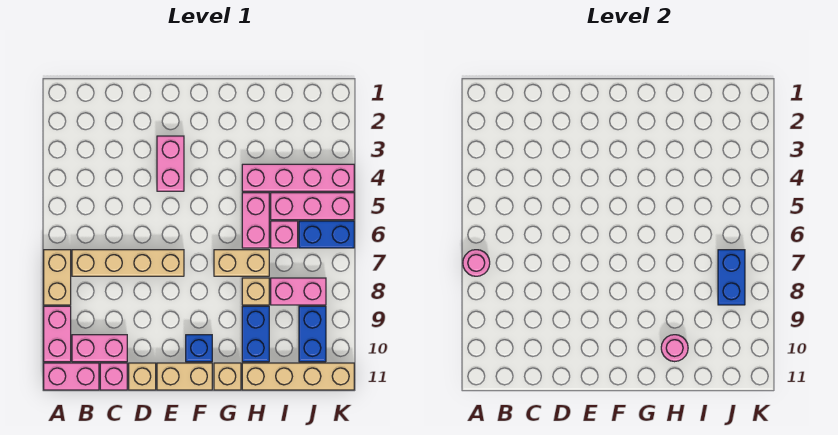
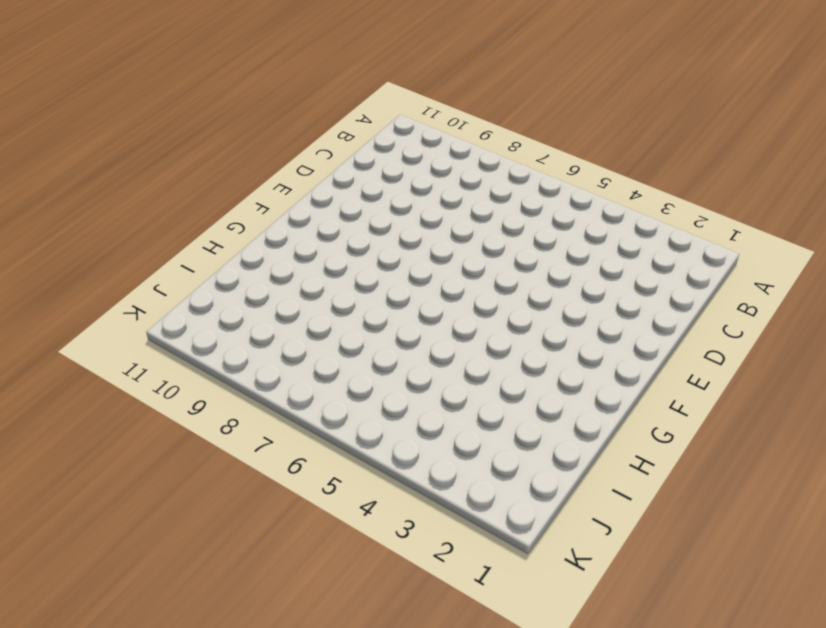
none -> tan 1x2 brick [44,250,71,305]
none -> pink 1x2 brick [44,306,71,362]
none -> pink 1x2 brick [44,363,99,390]

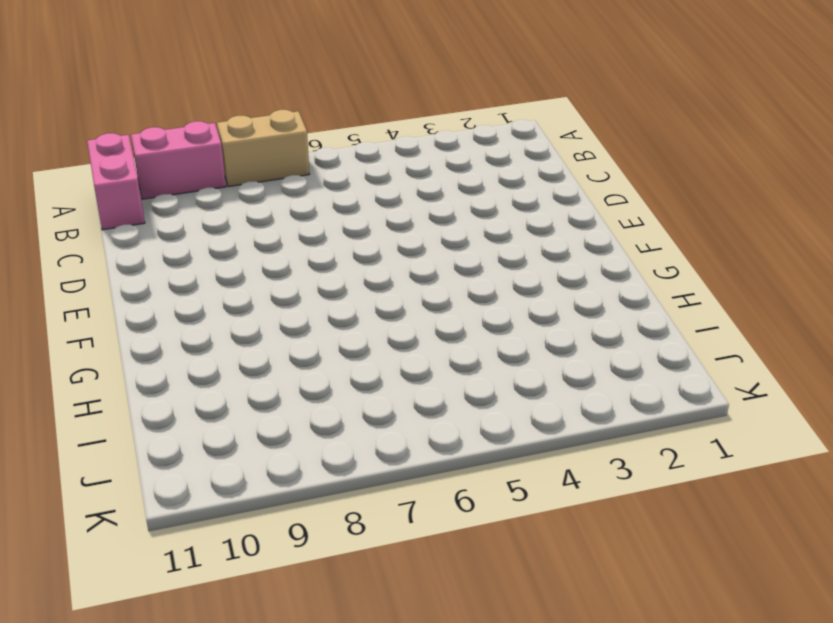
none -> tan 1x4 brick [72,250,184,276]
none -> pink 1x2 brick [72,335,127,362]
none -> pink 1x1 brick [100,363,127,390]

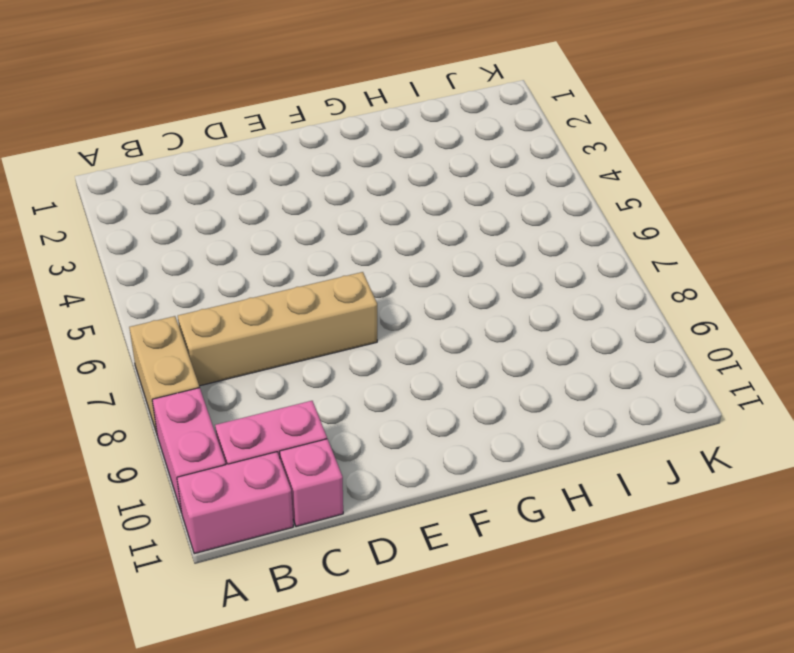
none -> tan 1x1 brick [129,363,156,390]
none -> pink 1x2 brick [157,136,184,191]
none -> tan 1x2 brick [157,363,212,390]

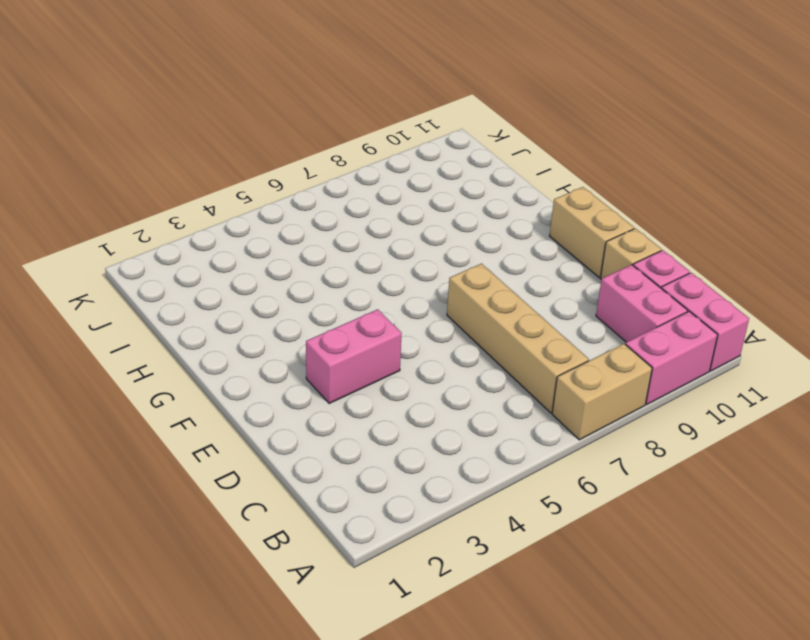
none -> blue 1x1 brick [186,335,212,362]
none -> tan 1x2 brick [214,250,269,276]
none -> tan 1x1 brick [214,363,241,390]

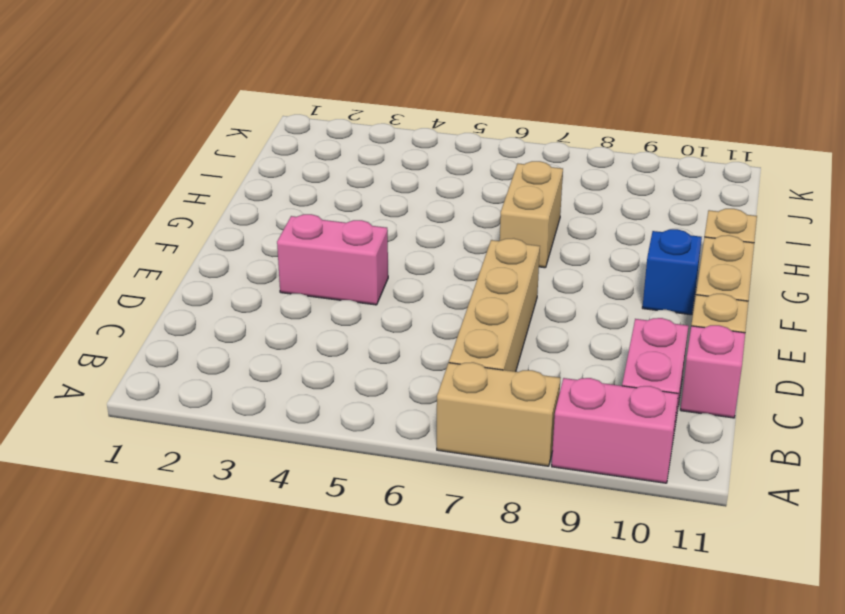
none -> pink 1x2 brick [44,363,99,390]
none -> pink 1x4 brick [242,164,354,191]
none -> pink 1x2 brick [242,193,269,248]

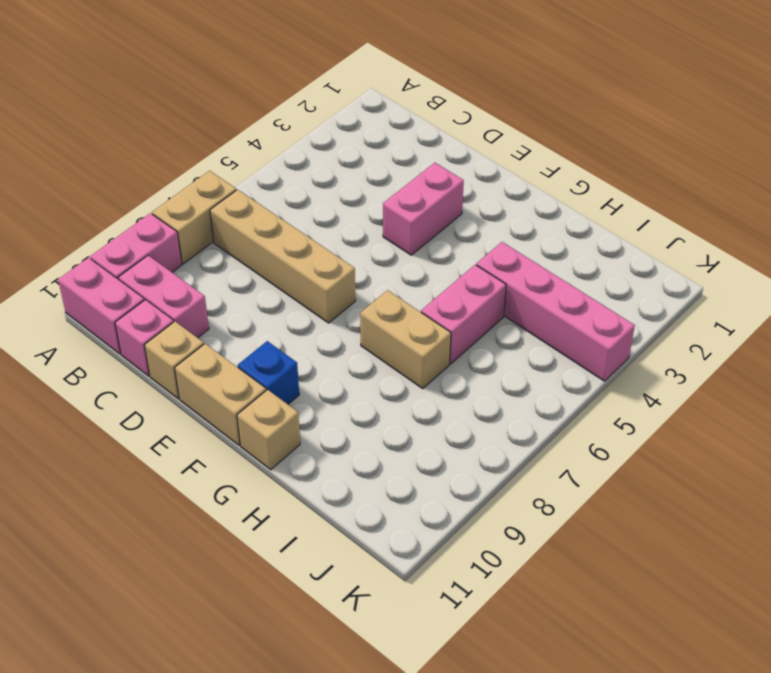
none -> tan 1x1 brick [242,278,269,305]
none -> blue 1x2 brick [242,306,269,362]
none -> tan 1x4 brick [242,363,354,390]

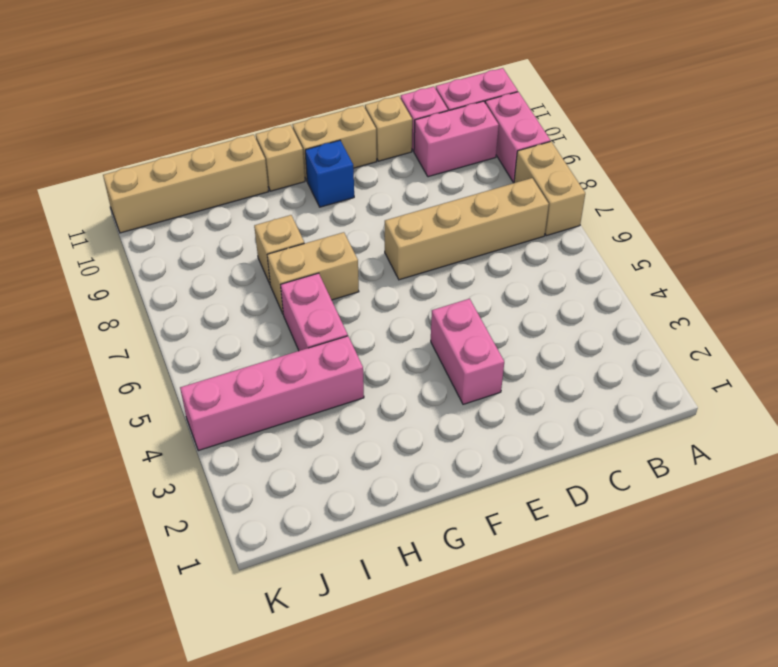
none -> blue 1x2 brick [242,306,269,362]
none -> pink 1x3 brick [271,193,354,220]
none -> pink 1x1 brick [271,221,298,248]

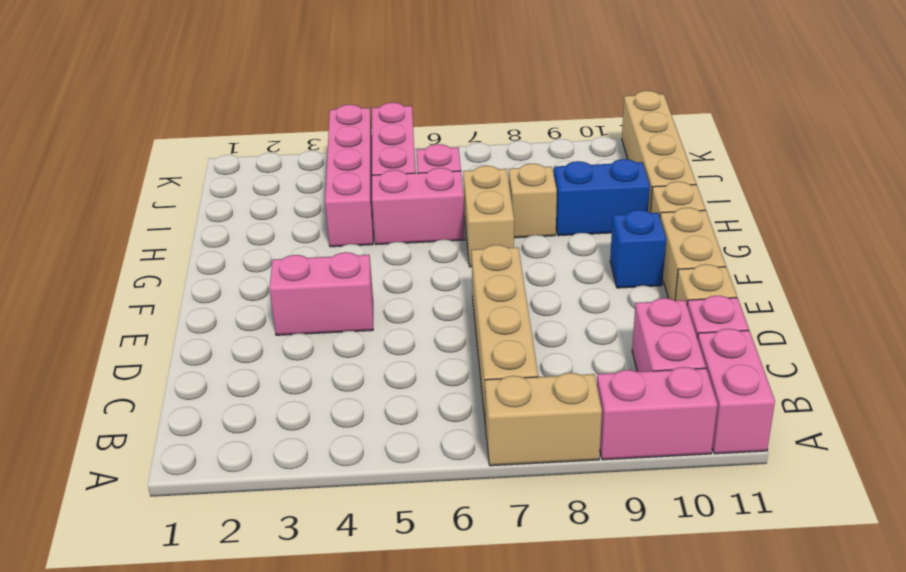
none -> pink 1x2 brick [271,278,326,305]
none -> blue 1x2 brick [299,221,354,248]
none -> blue 1x2 brick [299,306,326,362]

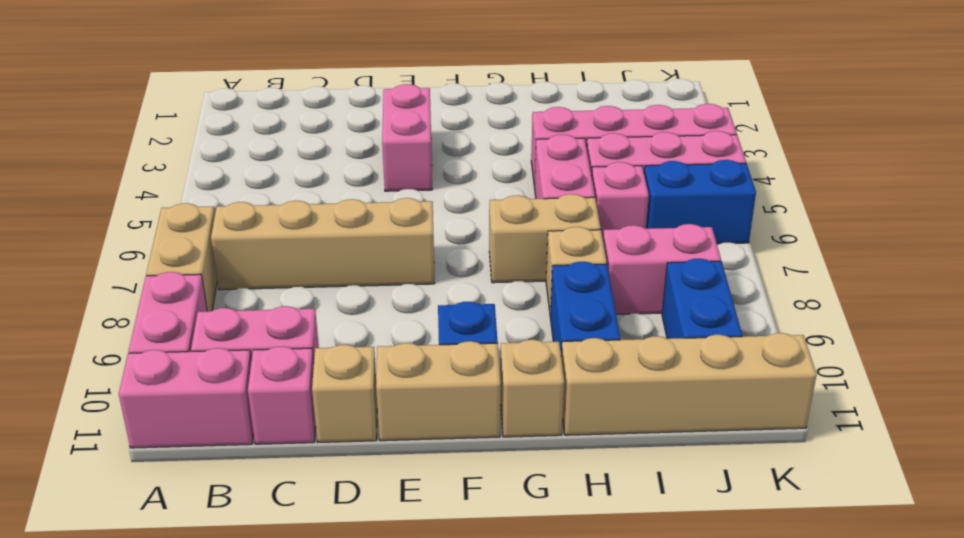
none -> pink 1x1 round brick [463,250,490,276]
none -> pink 1x1 round brick [661,335,688,362]
none -> blue 1x2 brick [718,250,745,305]

